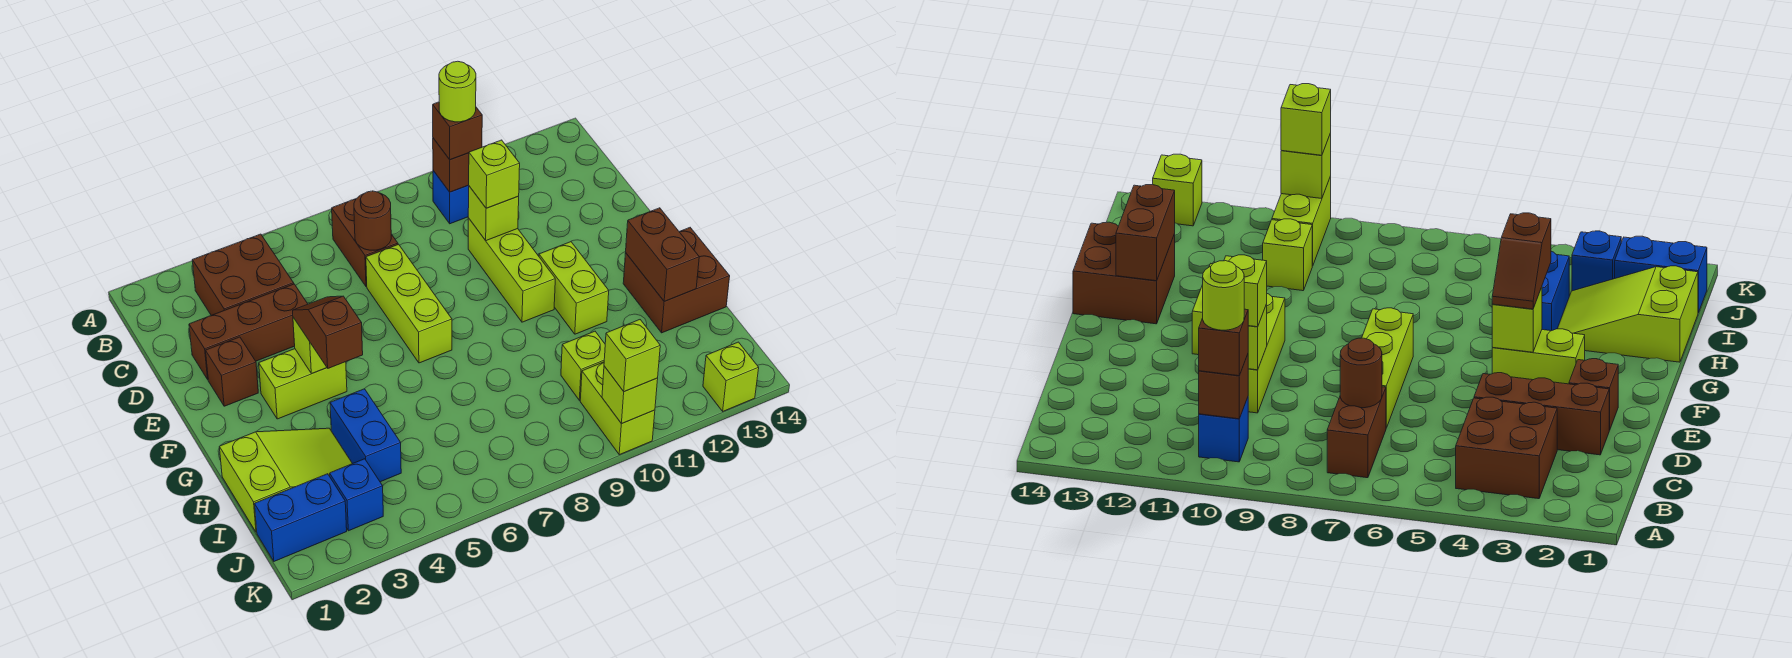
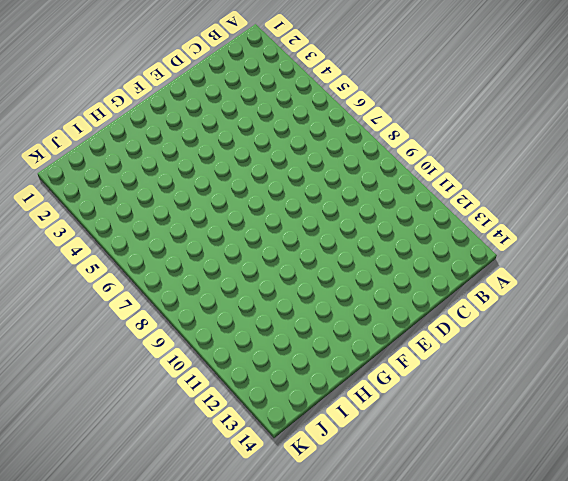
none -> brown 2x2 brick [192,234,294,315]
none -> brown 1x2 brick [332,199,398,287]
none -> blue 1x1 brick [433,171,469,224]

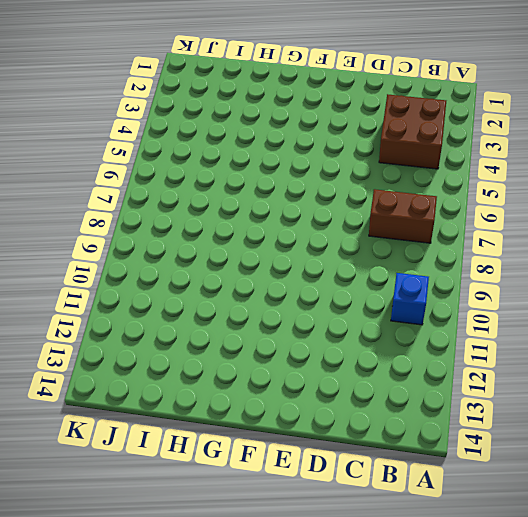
none -> brown 1x3 brick [189,284,307,379]
none -> lime 1x3 brick [366,244,452,363]
none -> lime 1x3 brick [468,218,555,322]

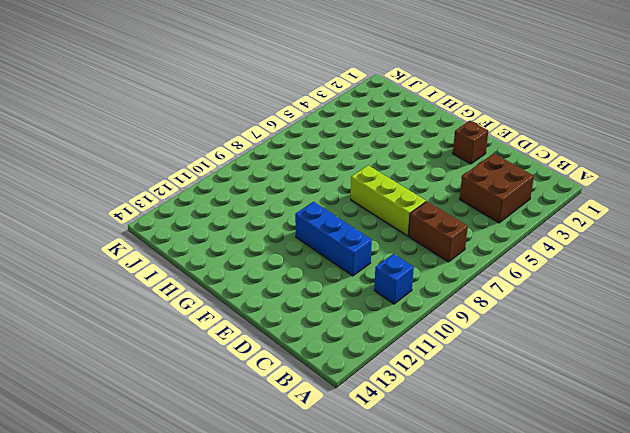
blue 1x3 brick [295,202,372,276] -> lime 1x3 brick [468,218,555,322]
none -> brown 1x3 brick [189,284,307,379]
none -> lime 1x2 brick [259,349,347,419]
none -> lime 1x2 brick [539,242,609,334]

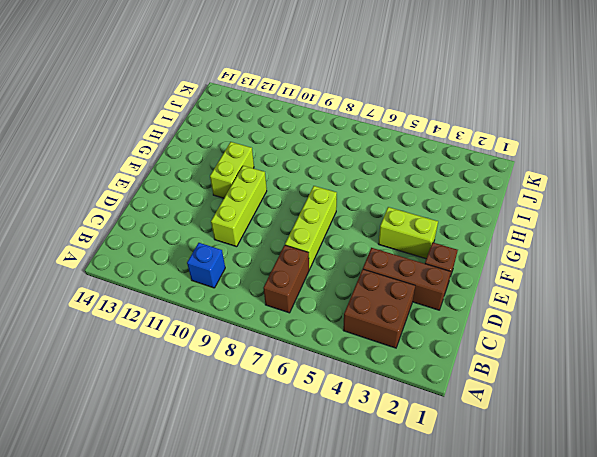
none -> brown 2x2 brick [623,228,730,333]
none -> lime 2x3 slope [219,428,352,532]
none -> blue 1x2 brick [330,389,401,482]

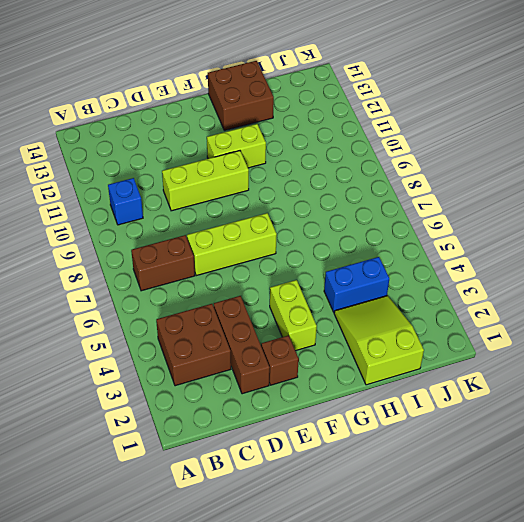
none -> lime 1x1 brick [561,331,605,400]
none -> blue 1x2 brick [255,474,347,561]
none -> blue 1x1 brick [330,459,383,531]

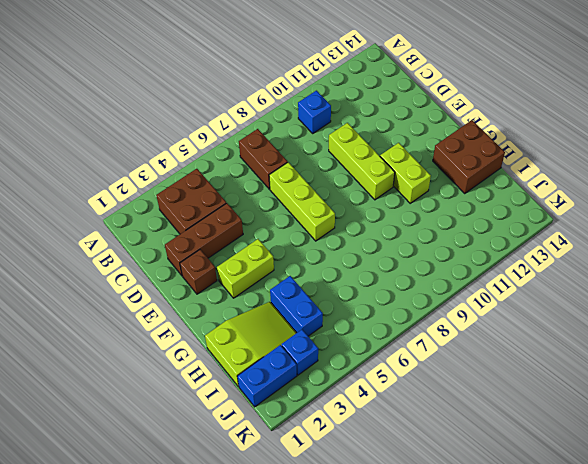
none -> lime 1x1 brick [561,331,605,400]
none -> lime 1x2 brick [580,362,655,455]
none -> lime 1x1 brick [703,342,759,411]

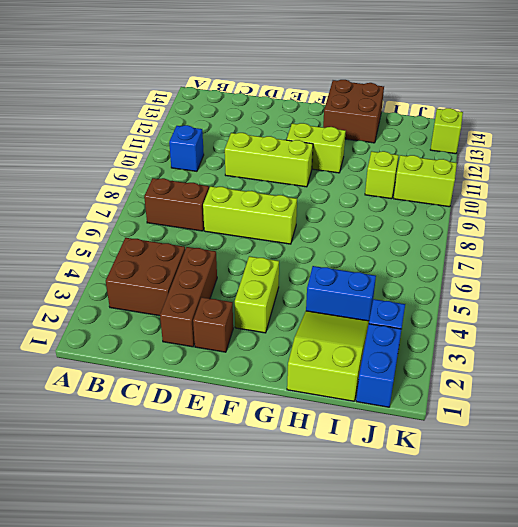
none -> brown 1x1 brick [433,138,469,192]
none -> brown 1x1 round brick [354,191,391,250]
none -> lime 1x1 brick [468,186,519,241]

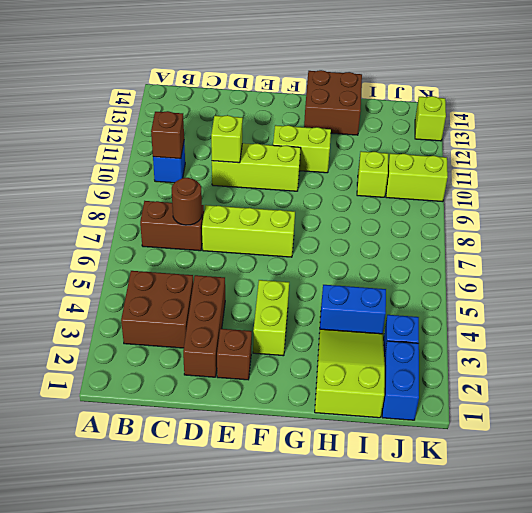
none -> lime 1x1 brick [293,317,327,374]
none -> brown 1x2 brick [626,208,699,301]
none -> lime 1x1 brick [602,366,658,424]

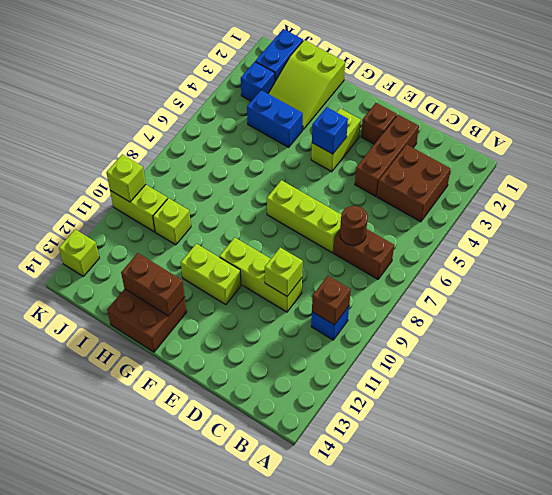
blue 1x1 brick [312,107,348,154] -> lime 1x1 brick [293,317,327,374]
none -> brown 1x1 brick [433,102,482,160]
none -> lime 1x1 brick [469,140,520,208]
none -> brown 1x2 slope [293,296,363,368]

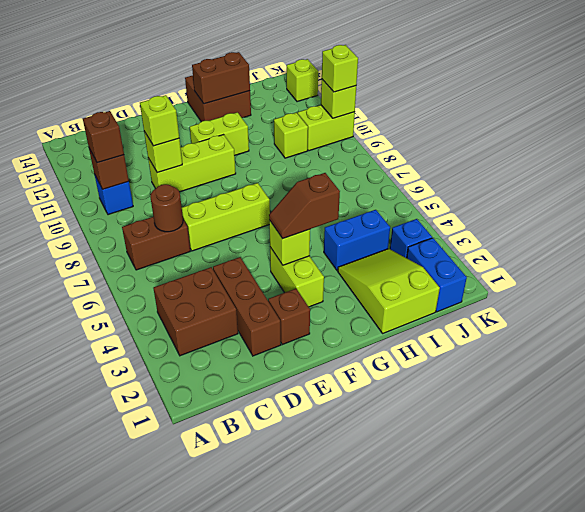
none -> lime 1x1 round brick [439,61,476,122]

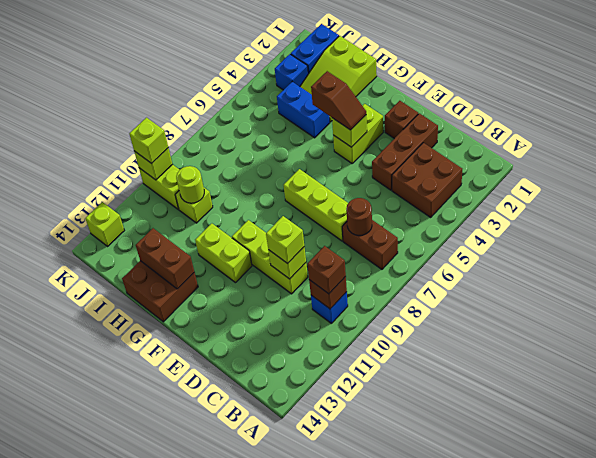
lime 1x1 round brick [176,166,204,203] -> lime 1x1 round brick moved to [439,61,476,122]

